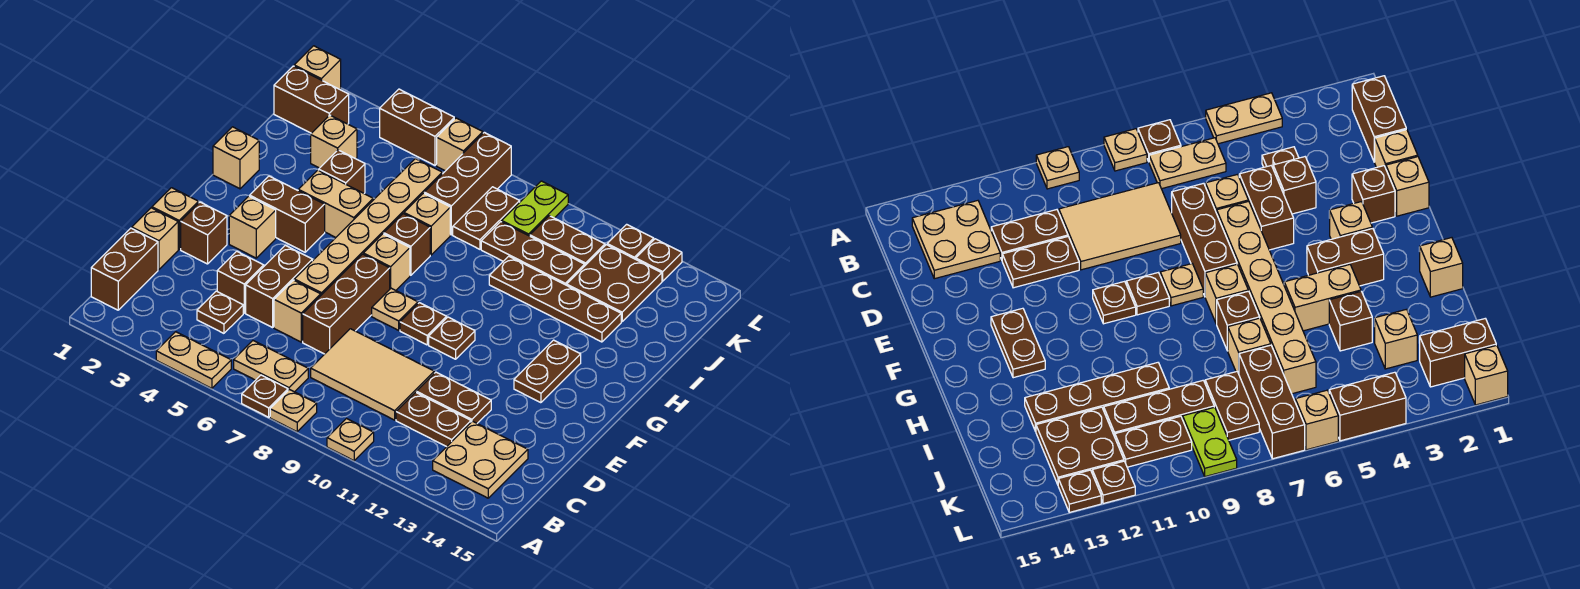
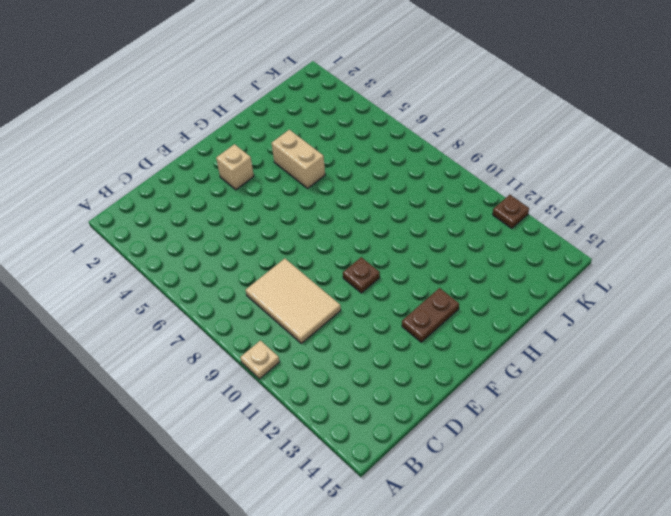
none -> tan 1x2 plate [156,332,231,388]
none -> brown 1x1 plate [242,375,288,417]
none -> tan 1x1 plate [270,390,317,432]
none -> brown 1x2 brick [91,228,158,310]

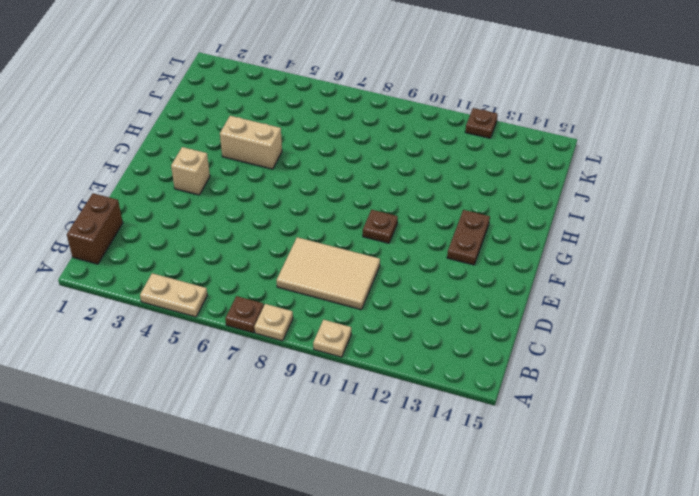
none -> tan 1x2 plate [234,341,308,392]
none -> tan 2x2 plate [433,421,528,498]
none -> brown 1x1 plate [197,291,243,333]
none -> brown 1x2 plate [396,392,471,447]

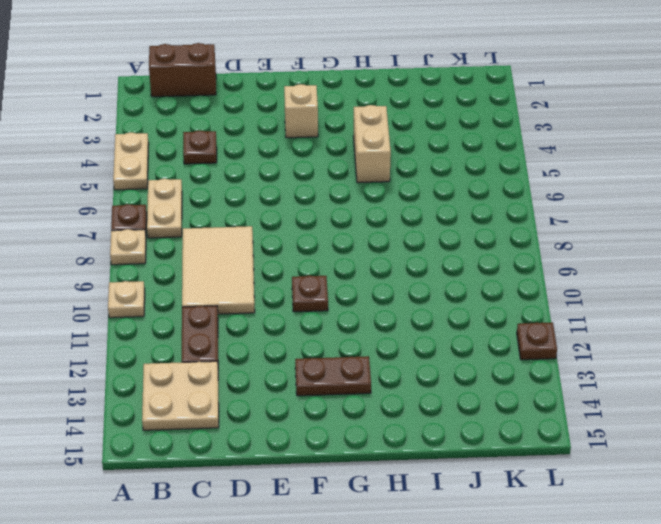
none -> tan 1x1 brick [132,208,178,270]
none -> brown 1x1 brick [217,251,264,313]
none -> brown 1x2 brick [246,245,312,328]
none -> tan 1x1 brick [274,280,321,342]

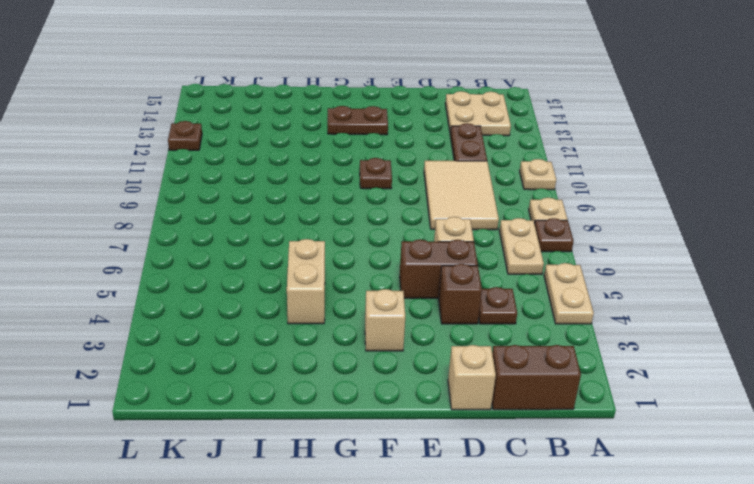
none -> brown 1x3 brick [303,254,390,354]
none -> brown 1x2 plate [416,372,491,423]
none -> tan 1x1 brick [152,188,199,249]
none -> brown 1x1 brick [181,202,227,264]

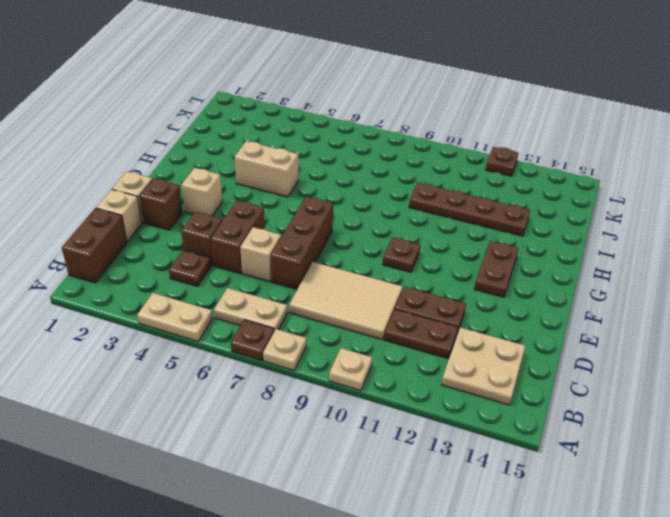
none -> tan 1x6 brick [294,159,442,295]
none -> tan 1x1 plate [372,288,418,330]
none -> brown 1x1 plate [400,303,447,345]
none -> brown 1x2 brick [250,176,325,252]

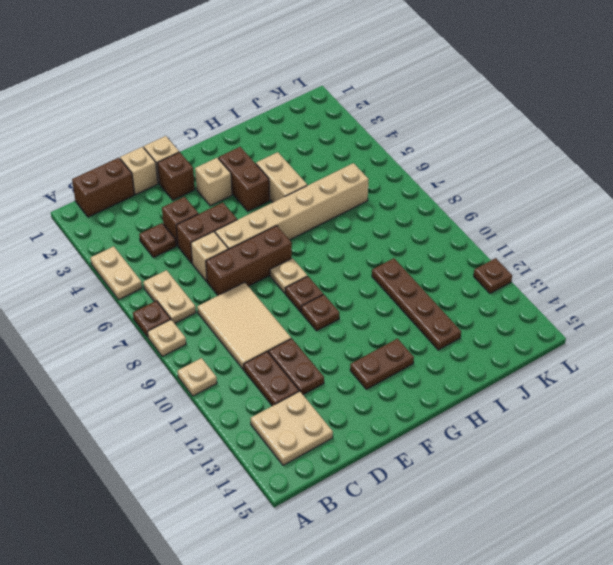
none -> tan 1x1 brick [363,234,410,290]
none -> tan 1x1 brick [213,127,259,189]
none -> brown 1x1 brick [384,214,430,275]
none -> brown 1x1 brick [319,150,365,193]

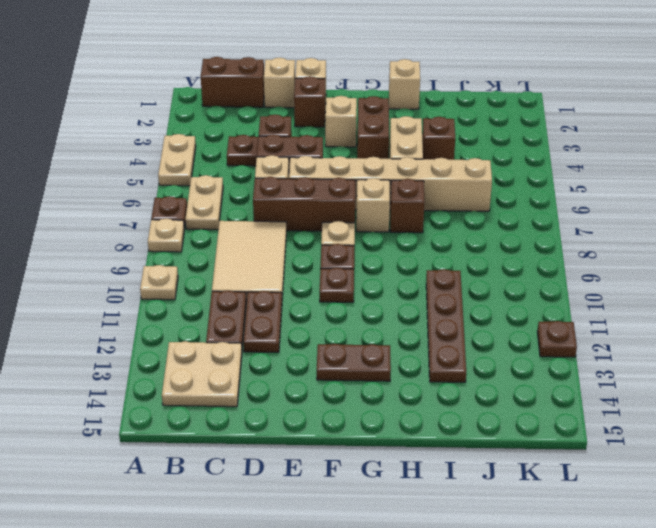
none -> tan 1x1 brick [404,193,450,255]
none -> tan 1x1 brick [311,115,357,168]
none -> brown 1x3 brick [424,132,511,235]
none -> brown 1x2 plate [453,187,520,249]

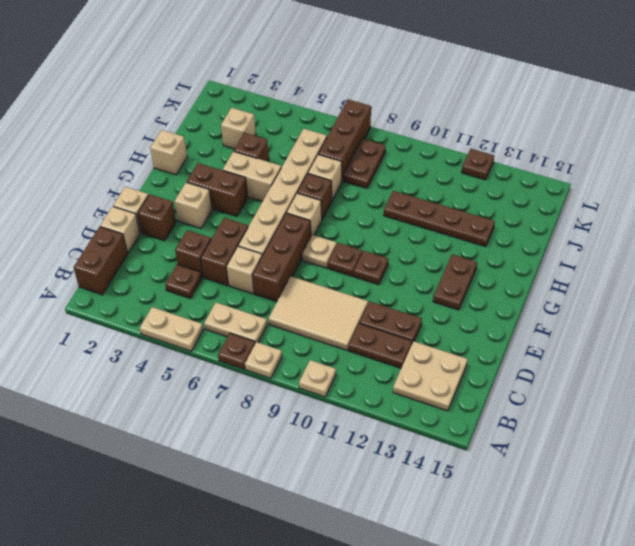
none -> brown 1x3 plate [481,222,585,285]
none -> brown 2x2 plate [567,245,662,321]
none -> brown 1x2 brick [274,66,349,133]
none -> lime 1x2 plate [502,181,568,236]

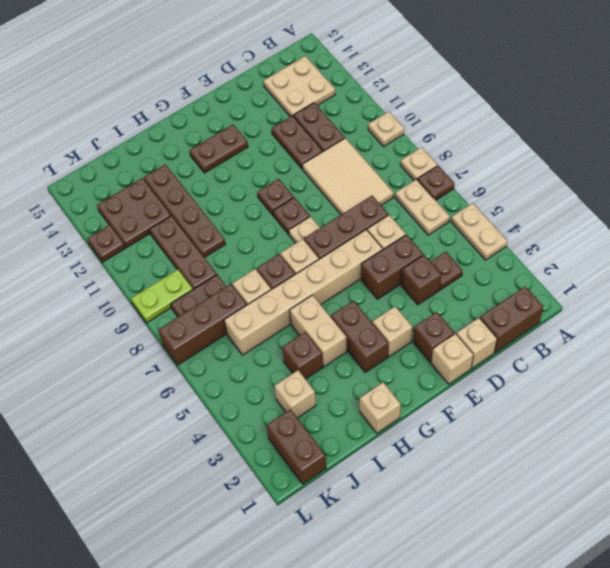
none -> brown 1x2 plate [530,216,605,265]
none -> tan 1x1 brick [294,46,341,89]
none -> brown 1x2 brick [380,89,454,165]
none -> tan 1x1 brick [437,118,483,171]

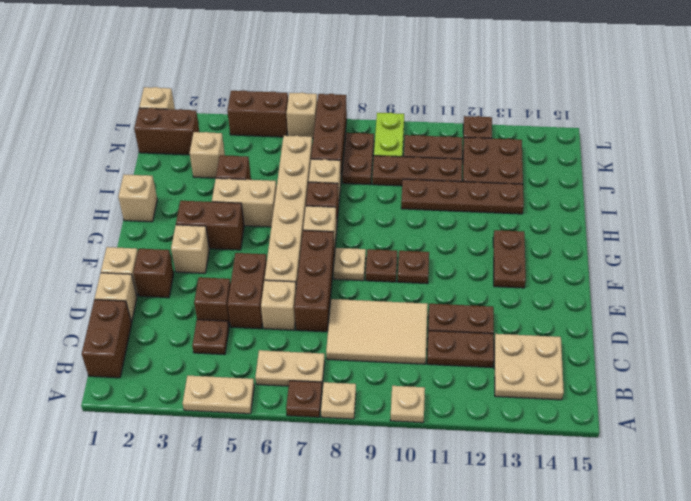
none -> brown 1x1 plate [636,239,682,281]

